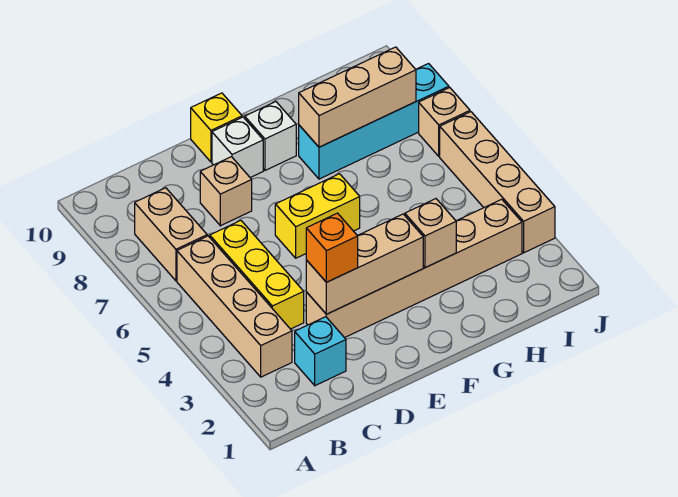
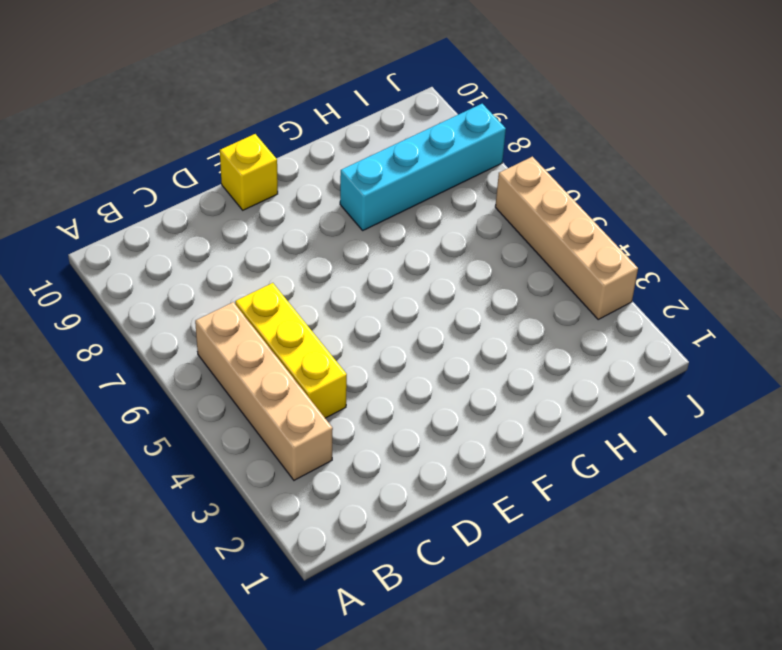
none -> tan 1x2 brick [135,188,207,281]
none -> cyan 1x1 brick [295,317,346,386]
none -> tan 1x6 brick [306,199,522,338]

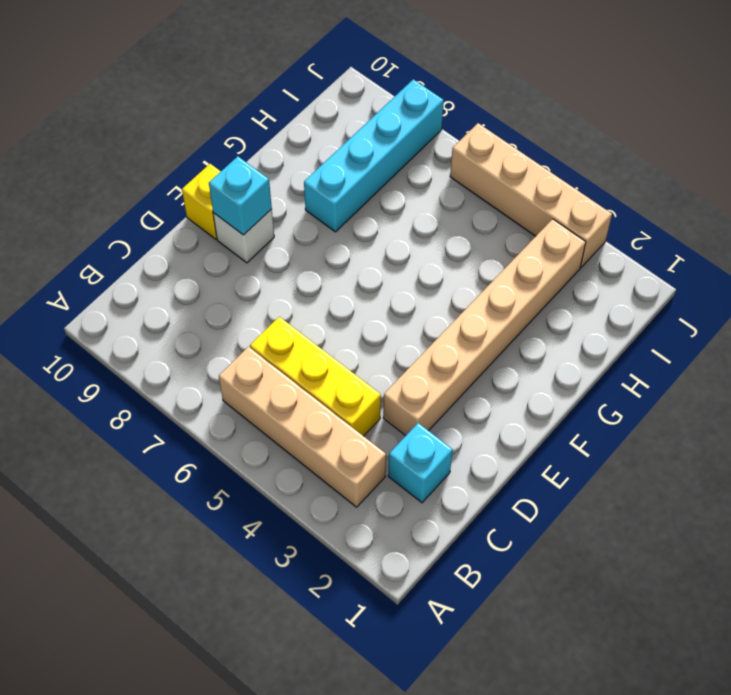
cyan 1x1 brick [209,156,272,235] -> none
none -> tan 1x2 brick [135,188,207,281]
none -> tan 1x1 brick [200,157,252,226]
none -> yellow 1x2 brick [275,174,360,258]

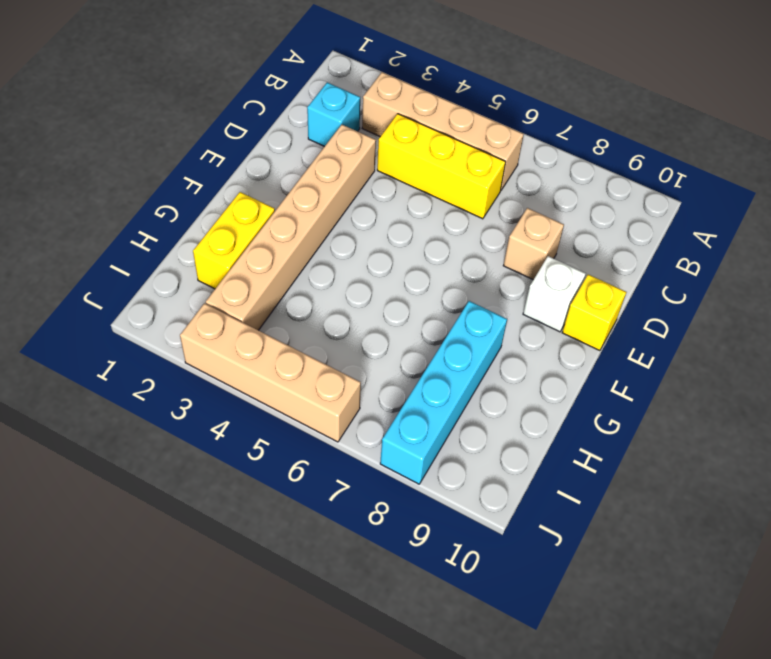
yellow 1x2 brick [193,192,275,289] -> yellow 1x2 brick moved to [275,174,360,258]
none -> tan 1x2 brick [135,188,207,281]
none -> white 1x1 brick [245,102,296,170]
none -> tan 1x1 brick [419,88,470,156]

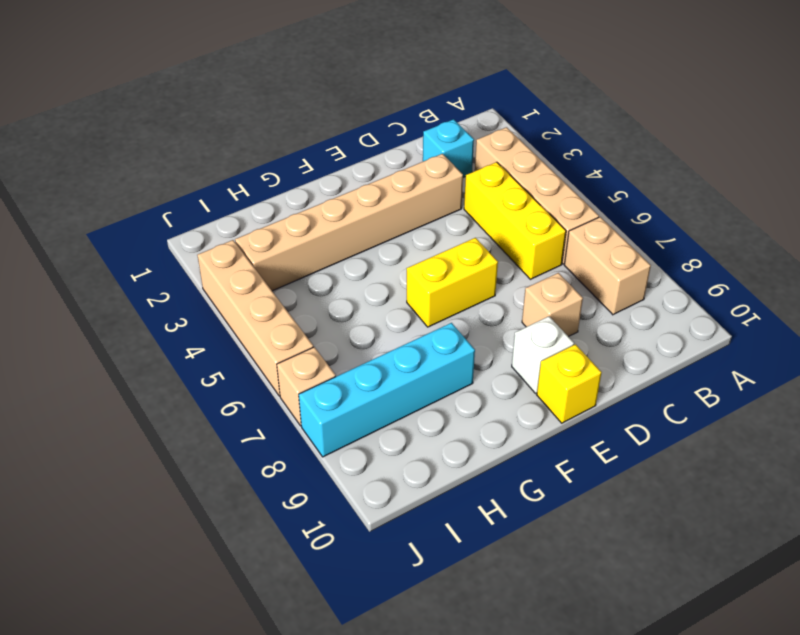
none -> white 1x1 brick [245,102,296,170]
none -> tan 1x3 brick [306,214,423,314]
none -> tan 1x1 brick [405,199,456,268]

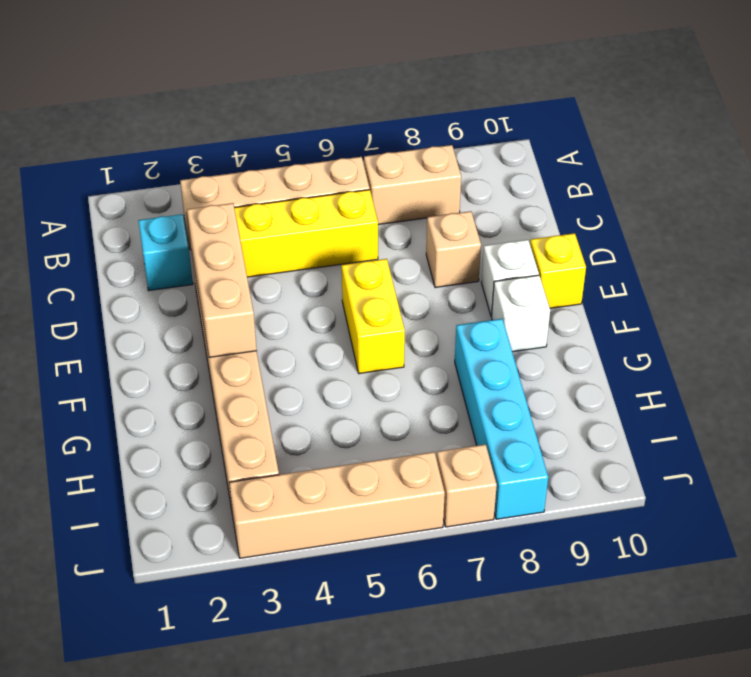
none -> tan 1x1 brick [405,199,456,268]
none -> tan 1x3 brick [299,47,416,147]
none -> orange 1x1 brick [306,213,358,282]

